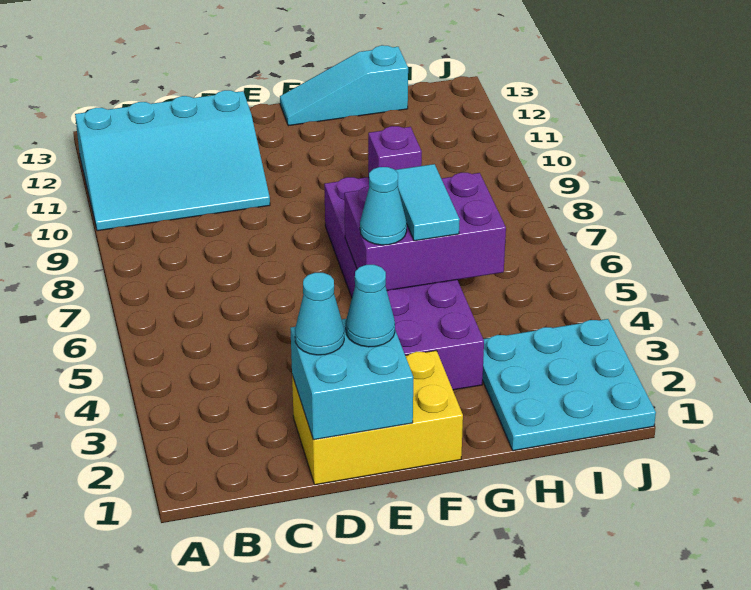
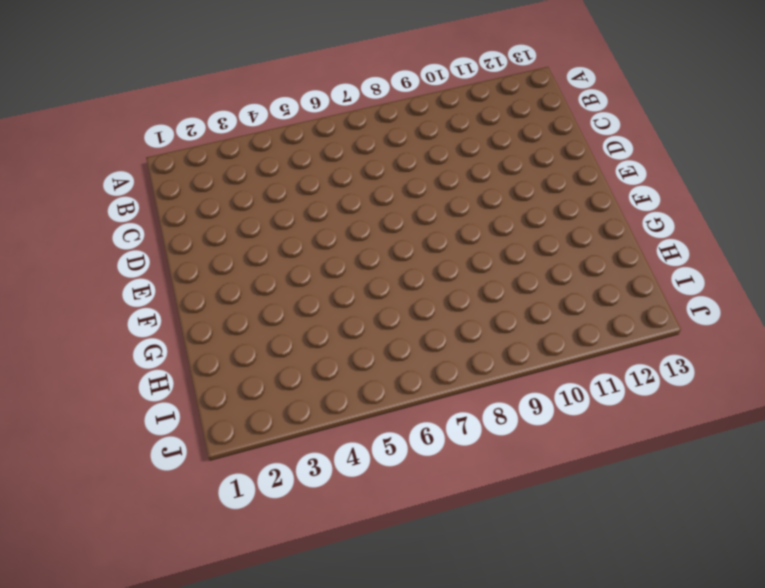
none -> cyan 3x4 slope [75,90,270,231]
none -> yellow 2x3 brick [292,350,463,485]
none -> purple 2x6 brick [324,177,484,390]

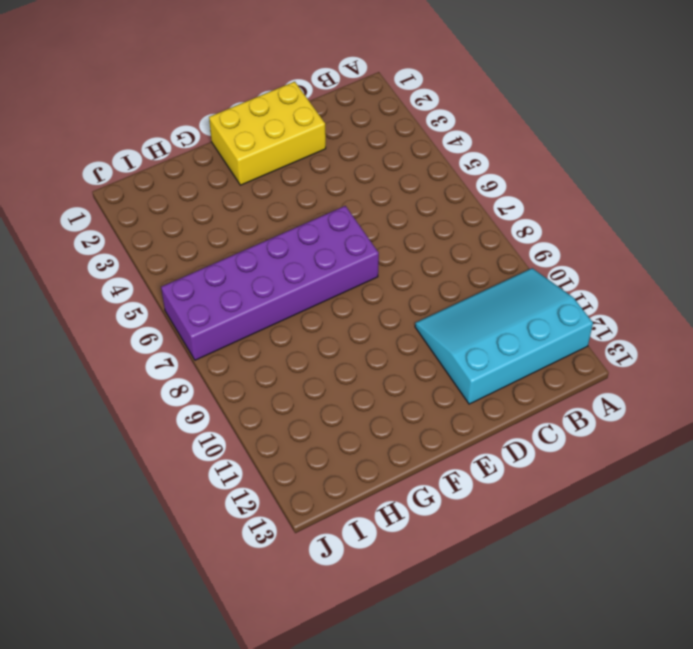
purple 2x6 brick [161,206,379,360] -> purple 2x6 brick turned to [324,177,484,390]
none -> cyan 1x3 slope [280,45,408,126]
none -> cyan 3x3 plate [482,319,656,451]
none -> cyan 2x2 brick [290,319,413,440]

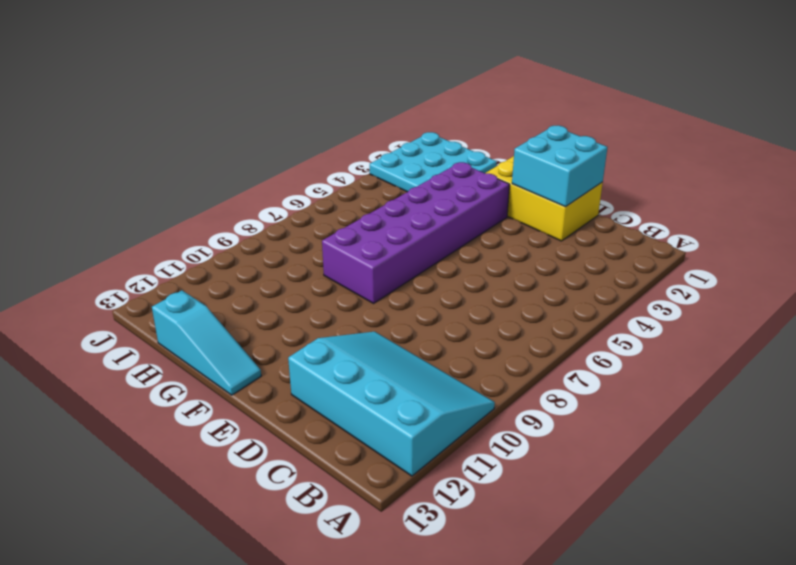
none -> purple 2x3 brick [344,173,506,290]
none -> purple 1x1 brick [368,126,422,177]
none -> cyan 1x1 cone [295,273,344,355]

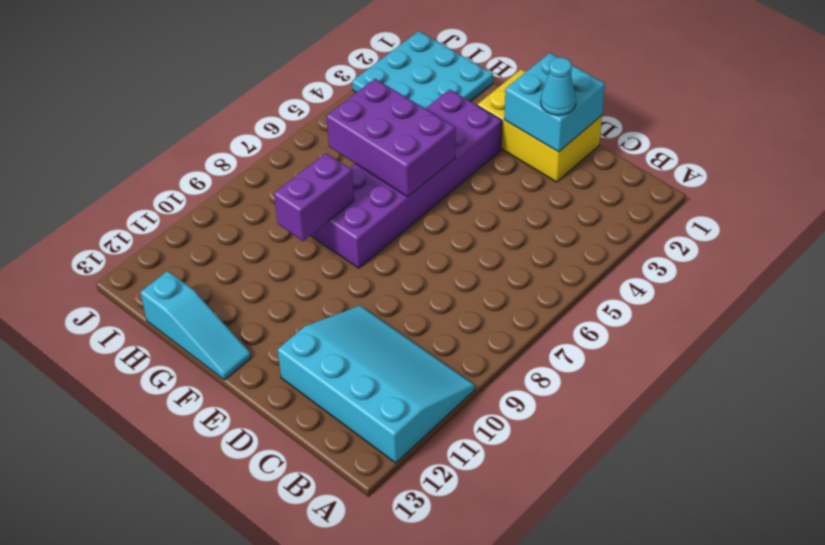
purple 1x2 brick [274,153,354,241] -> purple 1x1 brick [368,126,422,177]
none -> cyan 1x1 cone [346,265,395,347]
none -> cyan 1x1 cone [360,167,407,245]
none -> cyan 1x2 tile [395,164,460,241]

